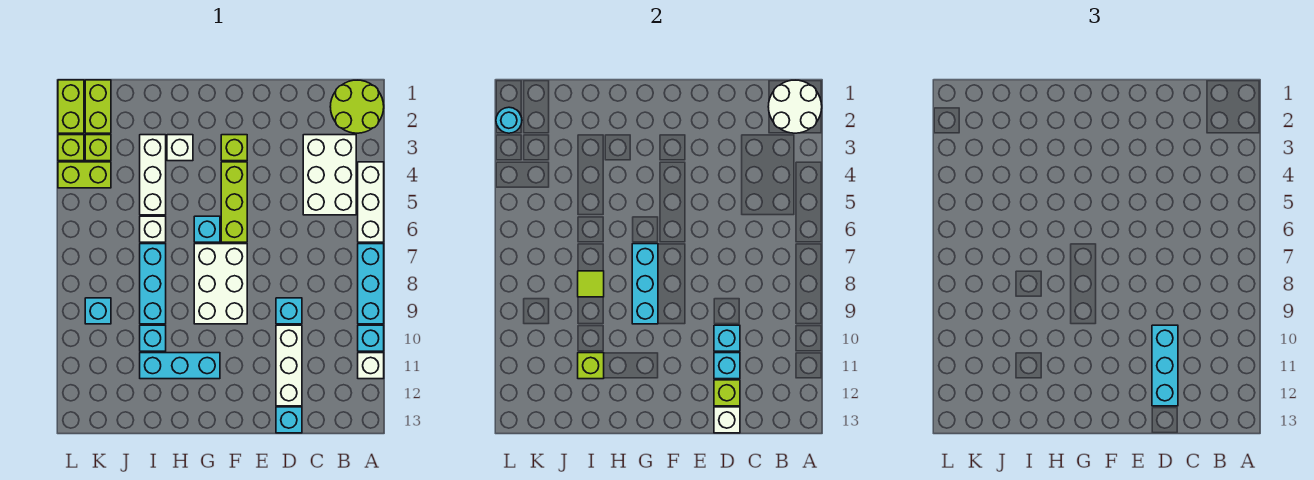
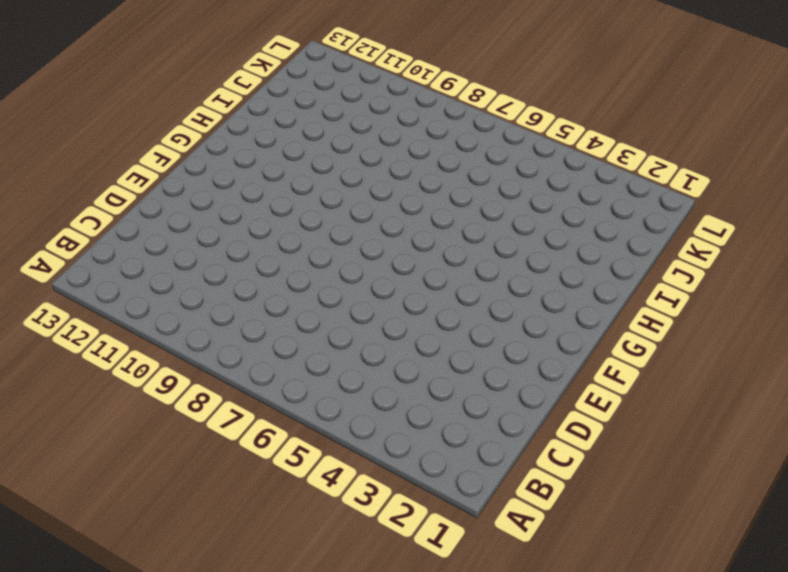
none -> lime 2x2 round brick [330,80,384,133]
none -> white 1x3 brick [358,162,384,242]
none -> cyan 1x3 brick [358,244,384,324]
none -> cyan 1x1 brick [358,325,384,351]

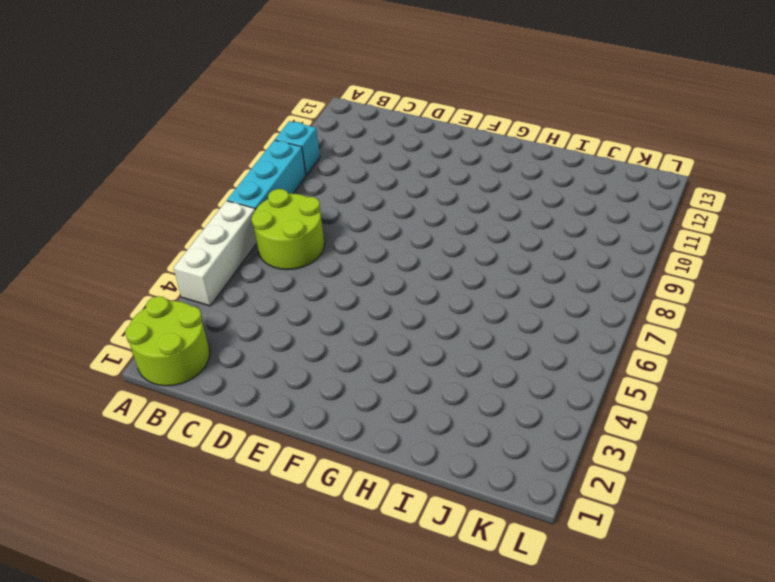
lime 2x2 round brick [251,189,324,270] -> none
none -> white 1x1 brick [358,353,384,379]
none -> white 2x3 brick [303,135,356,215]
none -> cyan 1x1 brick [276,298,302,324]
none -> white 1x3 brick [276,325,302,406]

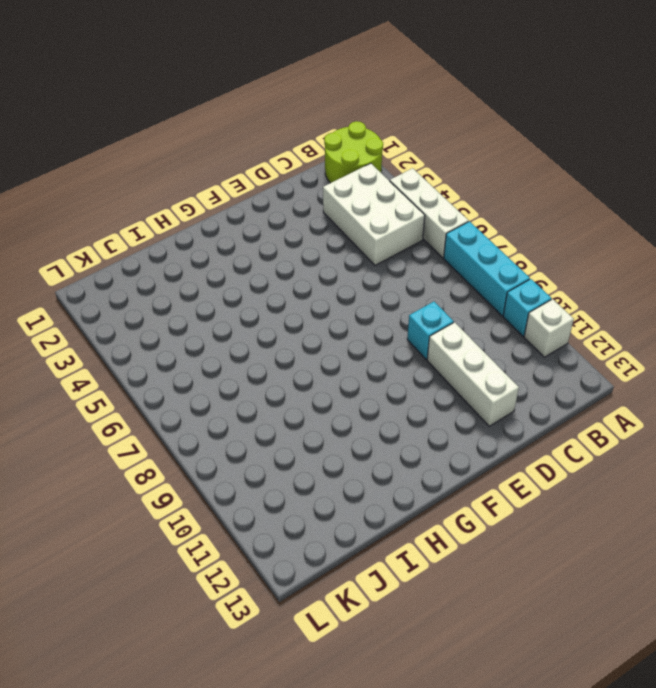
none -> cyan 1x1 brick [276,407,302,433]
none -> lime 1x1 brick [221,135,247,161]
none -> lime 1x3 brick [221,162,247,242]
none -> white 2x3 brick [194,244,247,324]

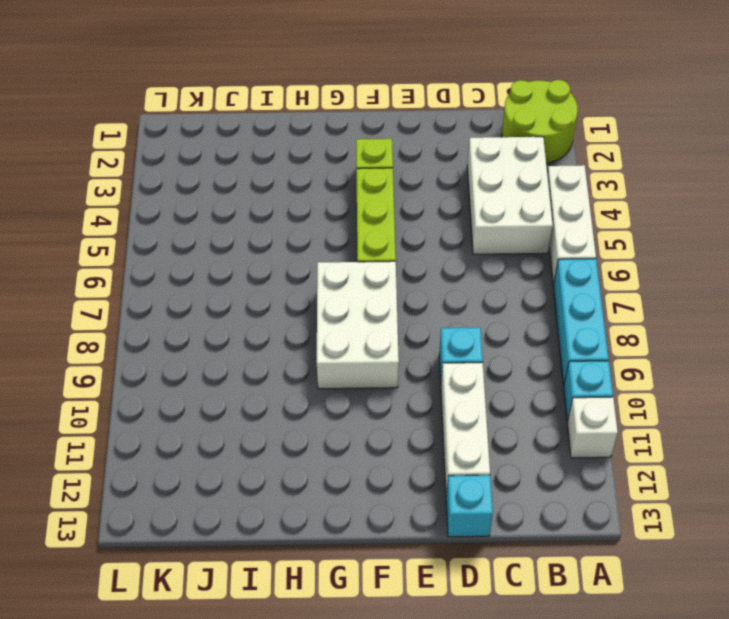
none -> cyan 1x1 brick [194,216,220,242]
none -> cyan 1x3 brick [140,353,220,379]
none -> white 1x1 brick [167,135,193,161]
none -> white 1x3 brick [140,135,166,215]

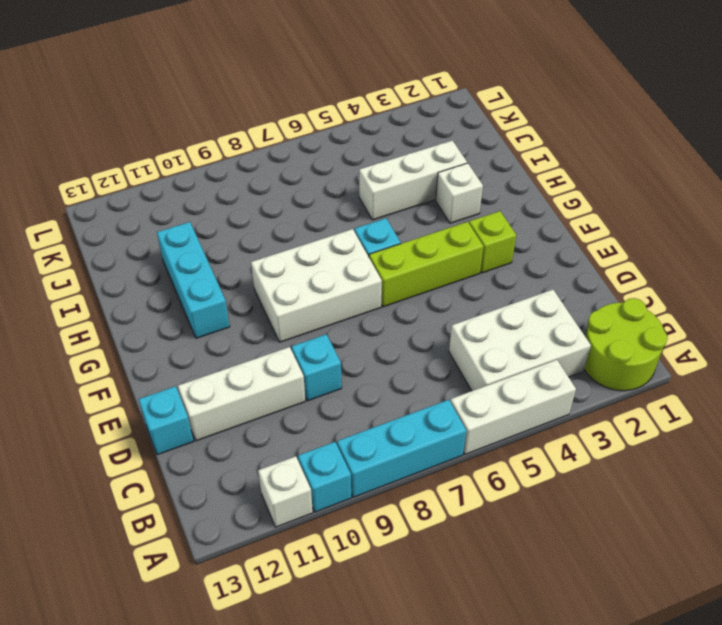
none -> white 1x1 brick [140,216,166,242]
none -> cyan 1x3 brick [140,244,166,324]
none -> cyan 1x1 brick [140,325,166,351]
none -> lime 1x2 brick [85,80,111,133]

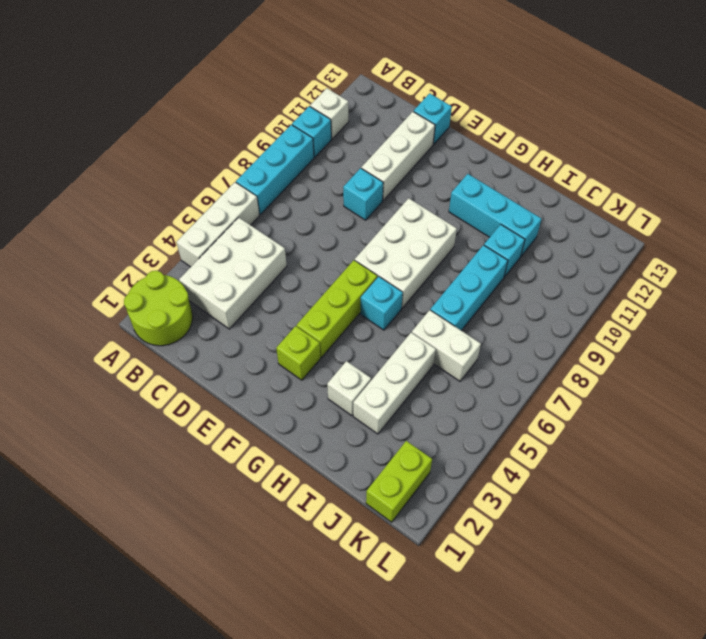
white 1x2 brick [411,310,481,381] -> white 1x1 brick [140,216,166,242]
none -> lime 1x1 brick [85,135,111,161]
none -> lime 1x2 brick [58,162,111,188]
none -> cyan 1x1 brick [85,298,111,324]
none -> lime 1x2 brick [58,80,84,133]

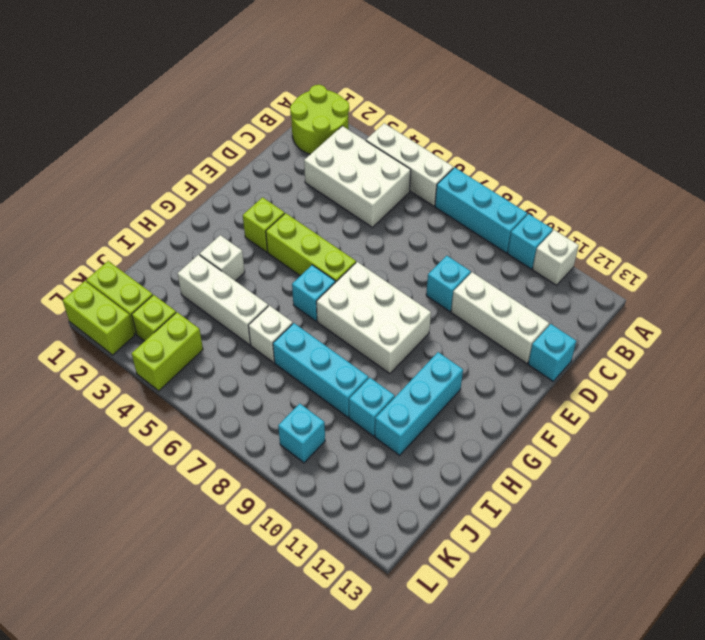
none -> lime 1x1 brick [58,135,84,161]
none -> white 2x2 round brick [768,80,822,133]
none -> cyan 1x1 brick [714,325,740,351]
none -> cyan 1x1 brick [714,353,740,379]

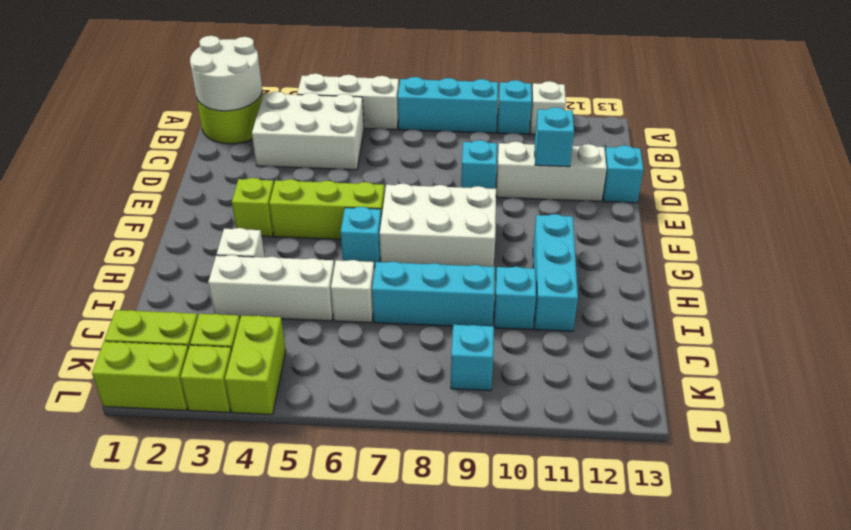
none -> cyan 1x1 brick [714,325,740,351]
none -> lime 1x1 brick [714,380,740,406]
none -> white 1x1 brick [714,407,740,433]
none -> cyan 1x3 brick [632,244,658,324]

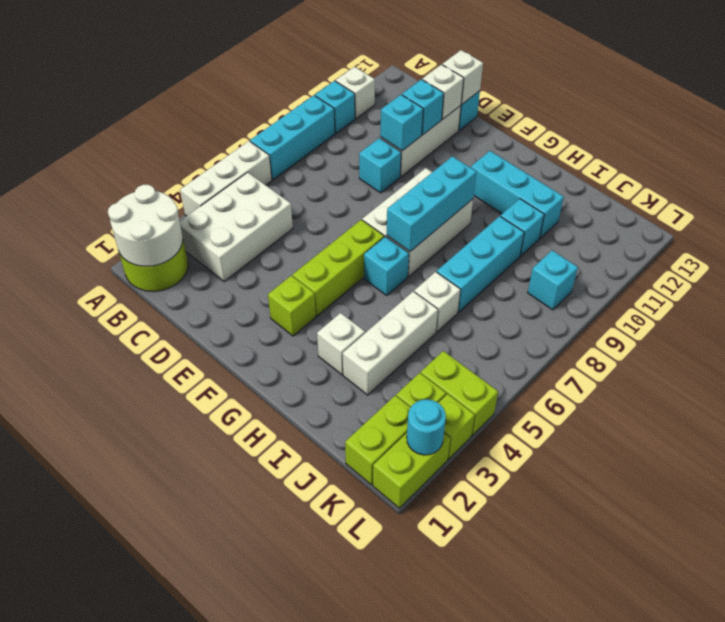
white 1x1 brick [422,65,464,119] -> lime 1x1 brick [714,380,740,406]
none -> lime 1x1 tile [578,271,604,297]
none -> lime 1x1 brick [578,353,604,379]
none -> cyan 1x3 brick [1152,325,1178,406]

